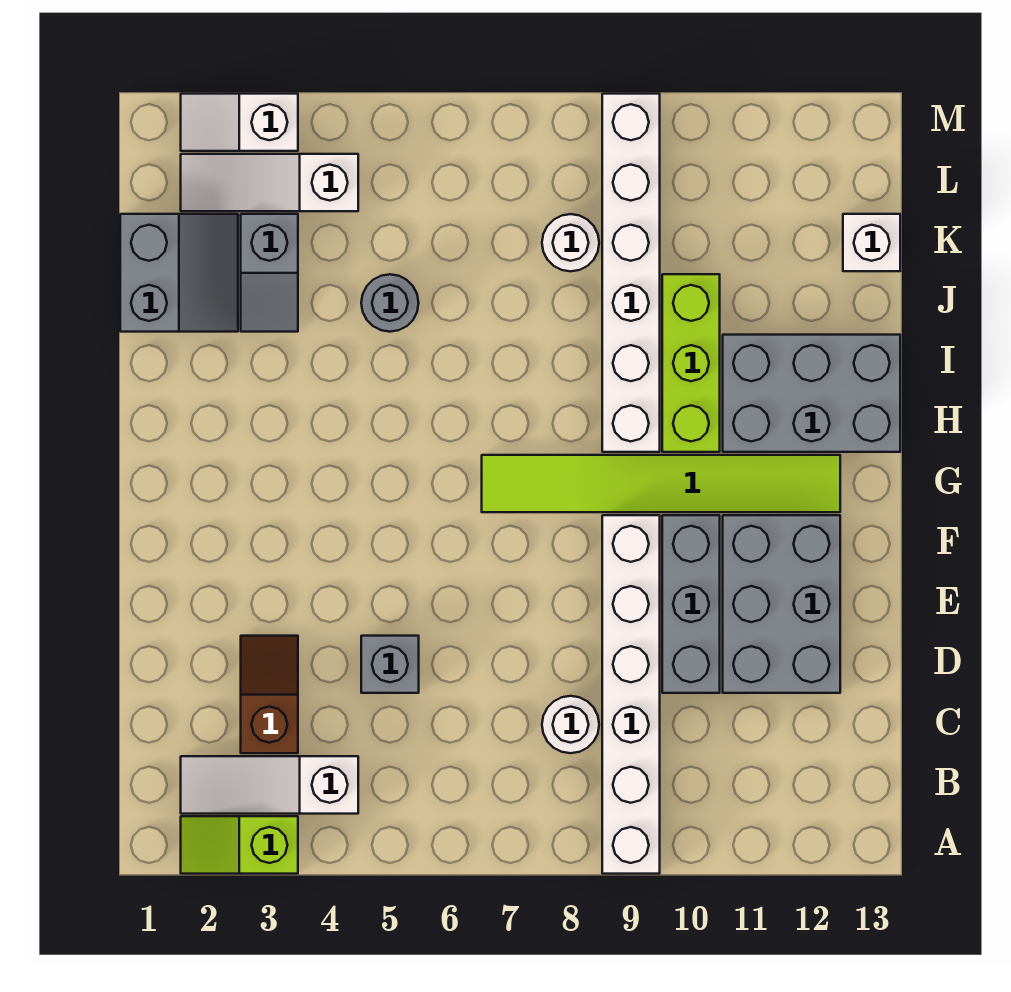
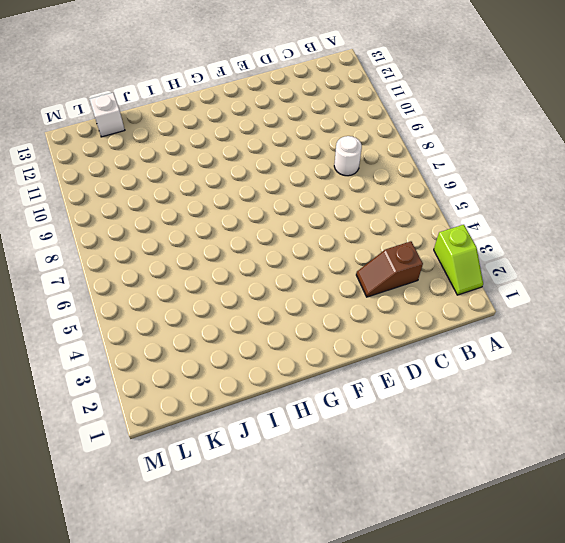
none -> white 1x6 brick [602,515,660,874]
none -> white 1x3 slope [181,756,358,814]
none -> grey 1x1 brick [361,636,419,693]

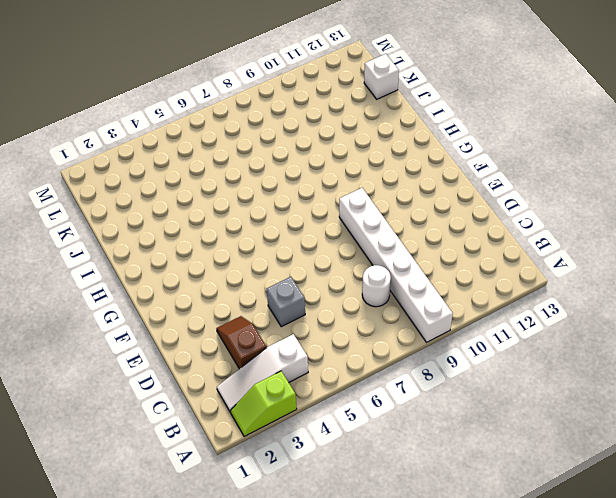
none -> grey 1x3 brick [662,515,720,693]
none -> grey 2x3 brick [723,515,840,693]
none -> lime 1x6 tile [482,455,840,512]

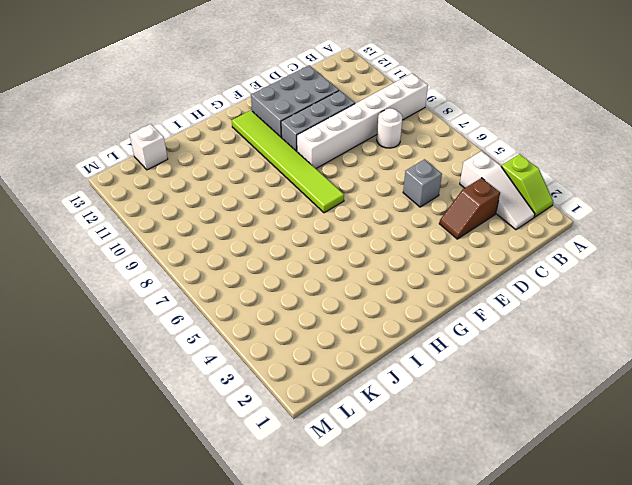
none -> white 1x6 brick [602,94,660,452]
none -> lime 1x3 brick [662,274,720,452]
none -> grey 2x3 brick [723,335,900,452]

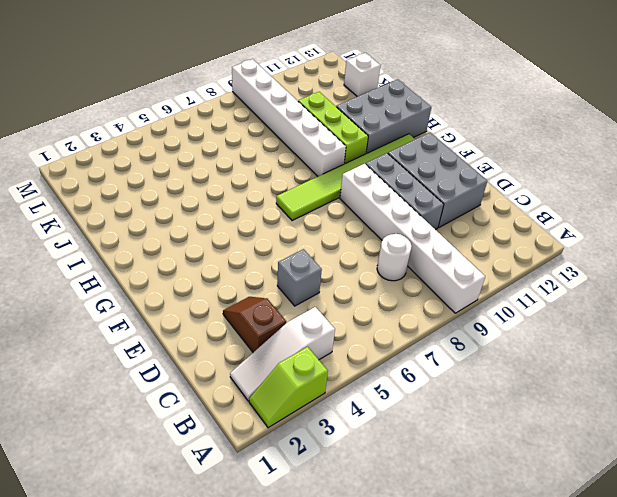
none -> grey 2x2 slope [120,214,238,332]
none -> grey 1x2 slope [241,214,298,332]
none -> grey 1x1 round brick [361,274,419,332]

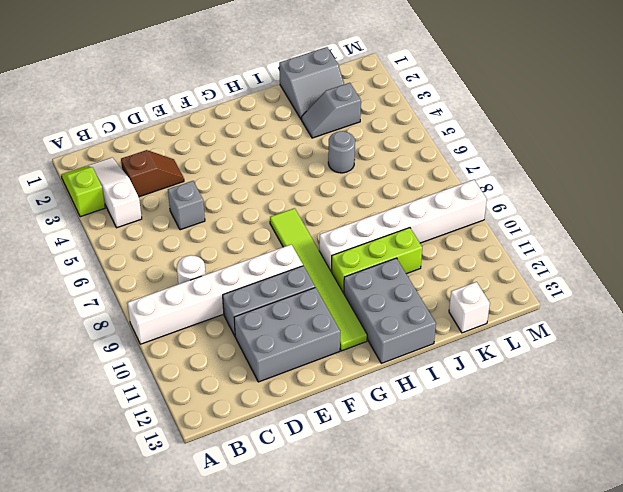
none -> white 1x1 round brick [542,214,599,271]
none -> white 1x3 slope [181,154,358,211]
none -> white 1x2 slope [181,94,298,151]

